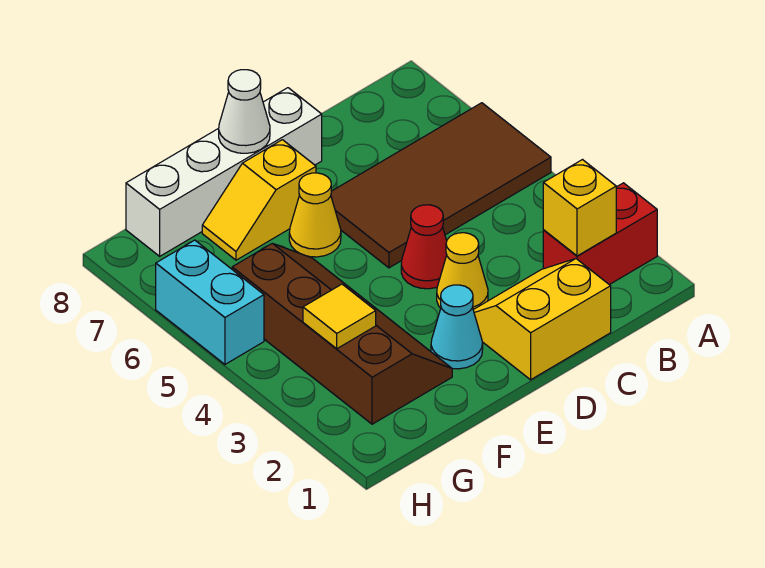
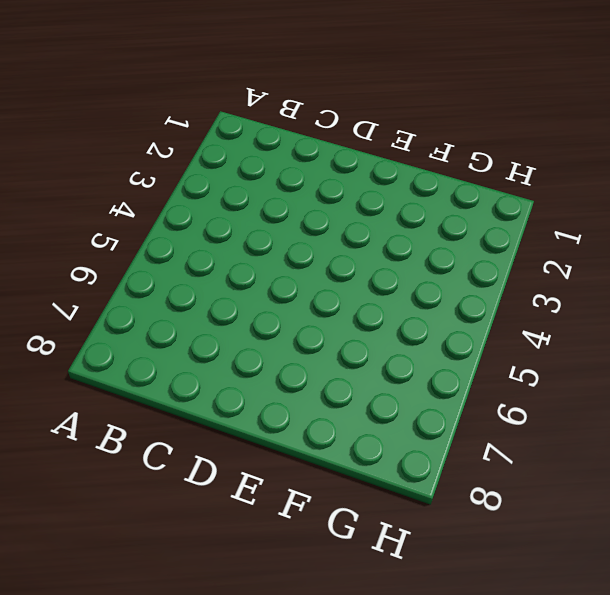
none -> red 1x2 brick [543,183,657,285]
none -> brown 2x4 tile [331,103,551,268]
none -> yellow 2x2 slope [473,259,611,380]

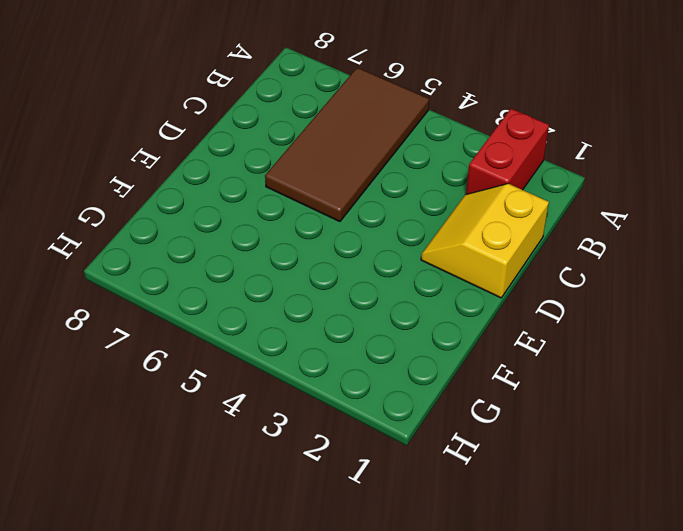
none -> yellow 1x1 cone [437,233,488,310]
none -> red 1x1 cone [401,205,447,289]
none -> white 1x4 brick [126,88,322,256]

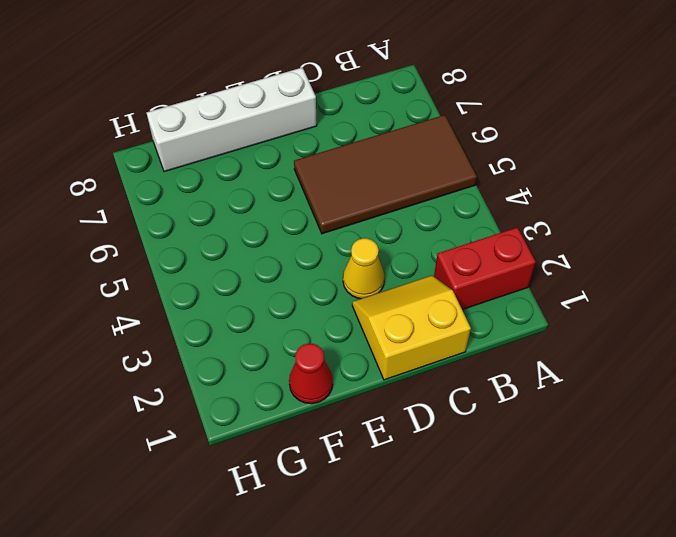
red 1x1 cone [289,344,333,404] -> red 1x1 cone moved to [401,205,447,289]
none -> cyan 1x1 cone [431,285,483,369]
none -> yellow 1x1 cone [289,173,341,257]
none -> yellow 1x2 slope [202,140,316,260]

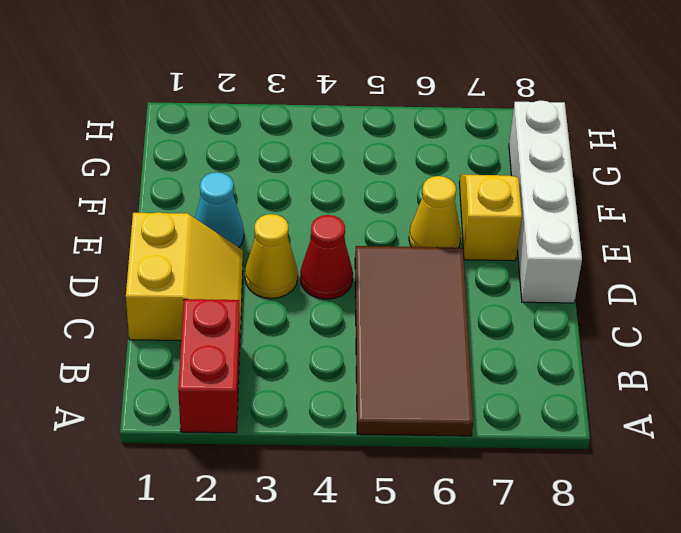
none -> brown 2x4 slope [232,243,452,424]
none -> cyan 1x2 brick [156,240,264,364]
none -> yellow 1x1 brick [543,160,616,256]

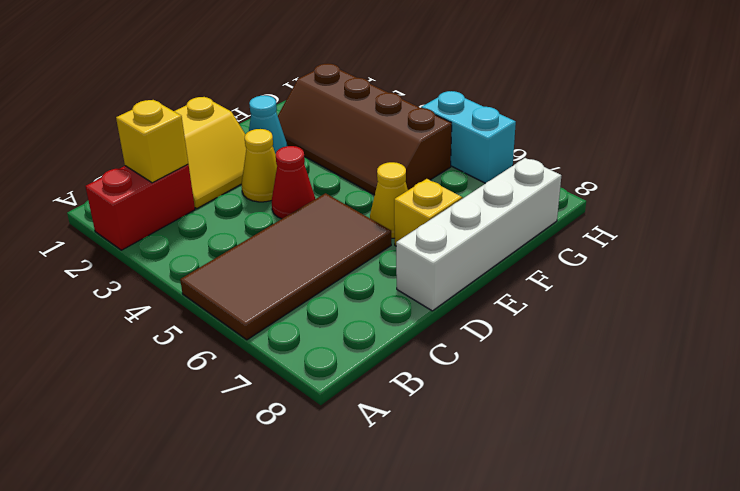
none -> white 1x1 cone [219,70,270,153]
none -> yellow 1x1 tile [303,284,376,349]

